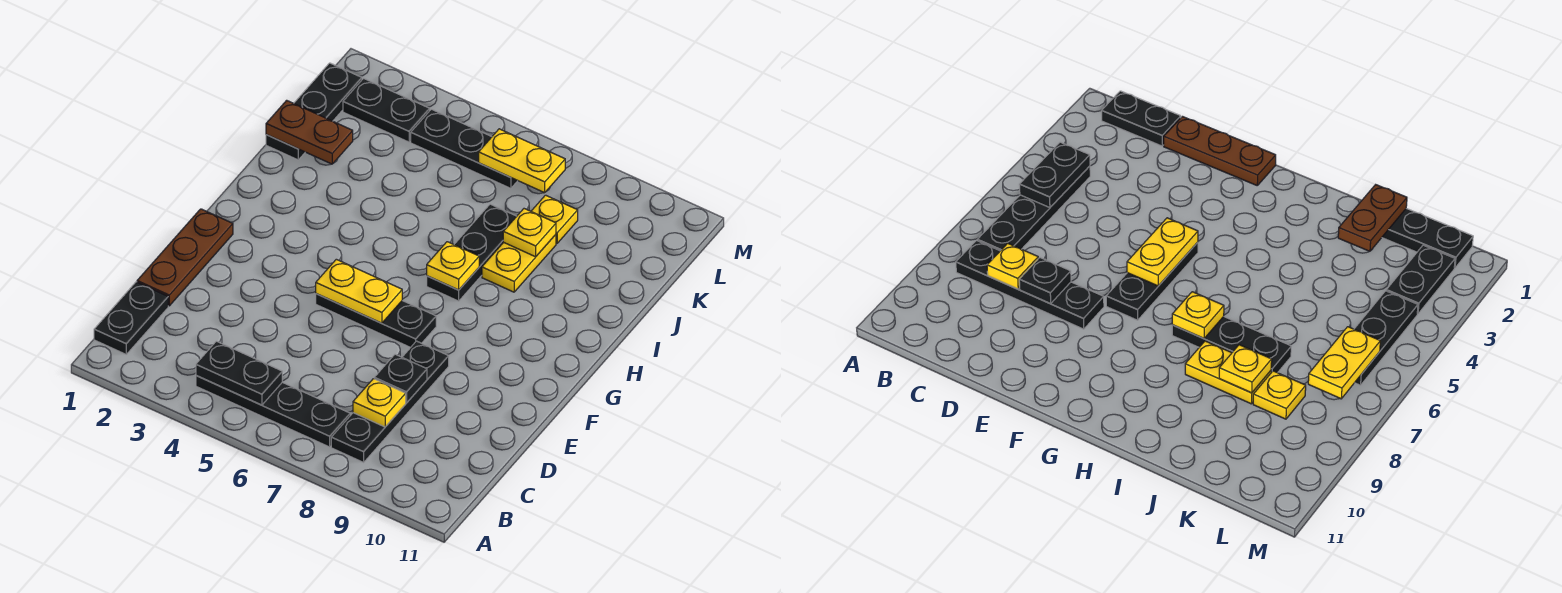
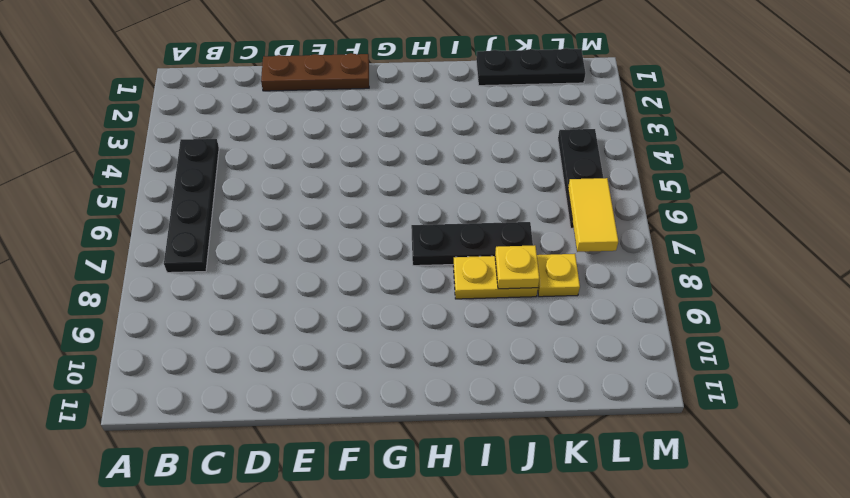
yellow 1x2 tile [568,178,618,252] -> yellow 1x2 plate [479,129,565,193]
none -> black 1x2 plate [94,282,168,354]
none -> black 1x4 plate [331,341,449,462]
none -> black 1x3 plate [316,294,436,348]

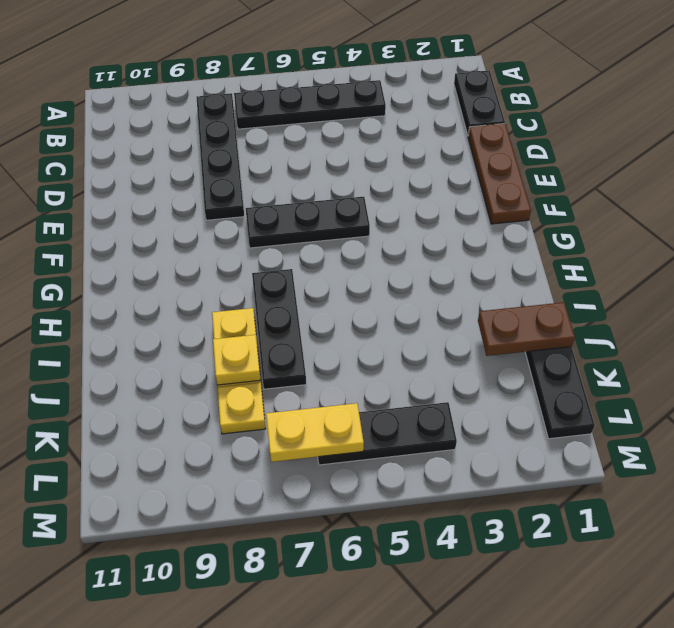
none -> black 1x2 plate [343,78,430,142]
none -> black 1x2 plate [196,341,282,405]
none -> yellow 1x1 plate [353,379,406,427]

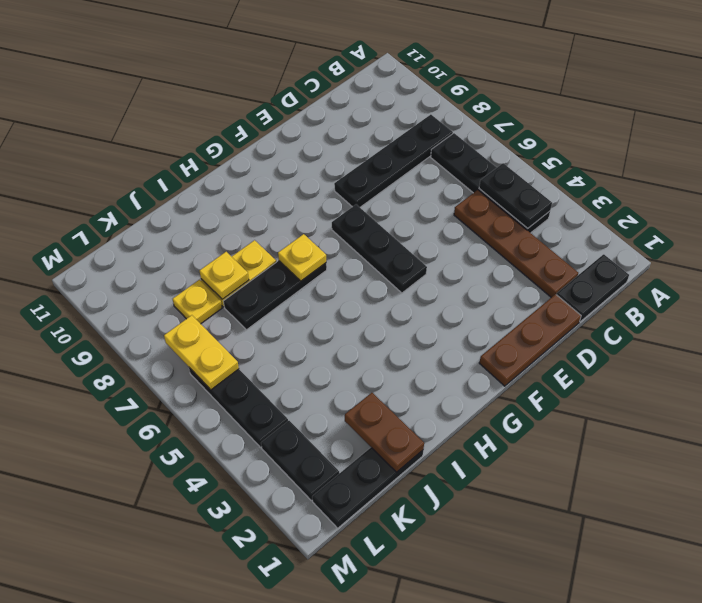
brown 1x4 plate [454,190,578,297] -> none
none -> yellow 1x1 plate [353,379,406,427]
none -> black 1x1 plate [374,354,427,403]
none -> yellow 1x2 plate [316,259,402,323]

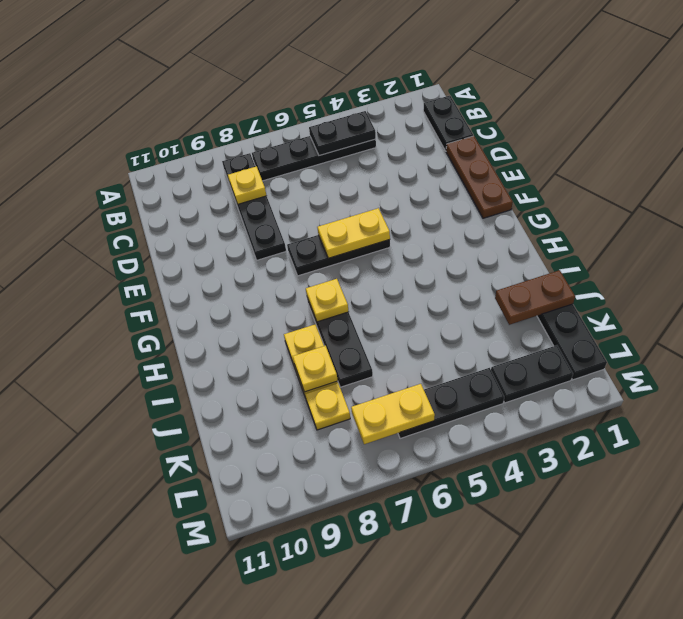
none -> black 1x1 plate [374,354,427,403]

